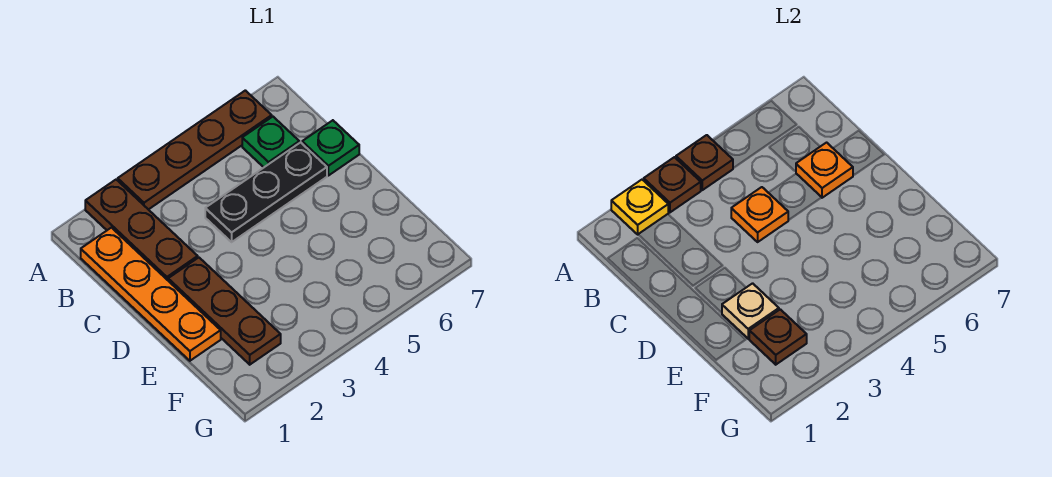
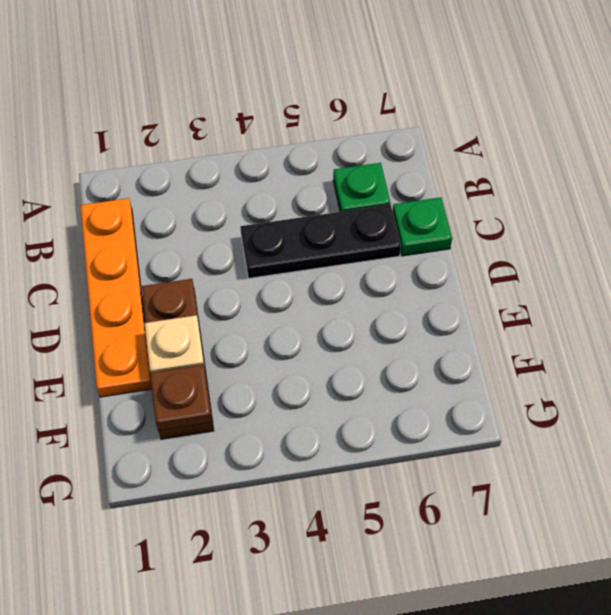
none -> brown 1x3 plate [85,180,198,280]
none -> brown 1x4 plate [118,90,272,210]
none -> yellow 1x1 plate [611,180,668,234]

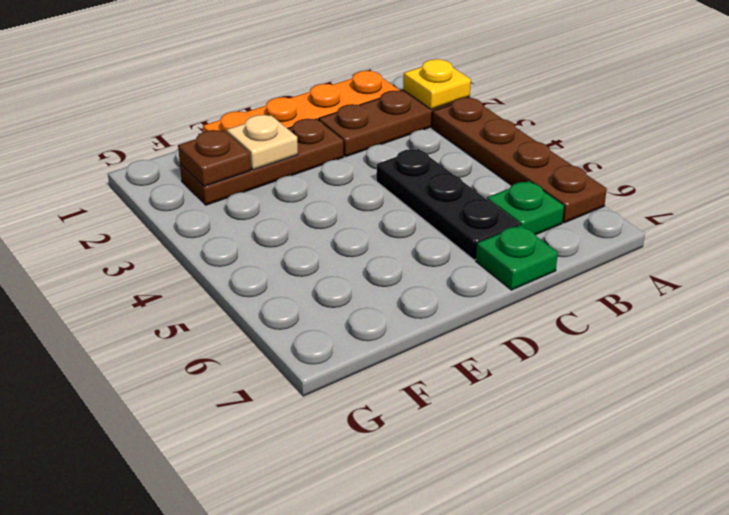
none -> brown 1x1 plate [644,157,701,212]
none -> brown 1x1 plate [676,135,733,190]
none -> orange 1x1 plate [731,187,788,242]

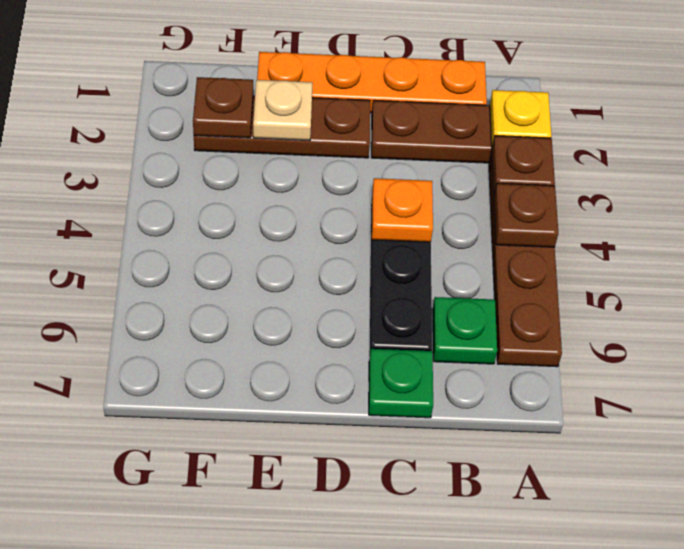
none -> orange 1x1 plate [796,143,853,198]

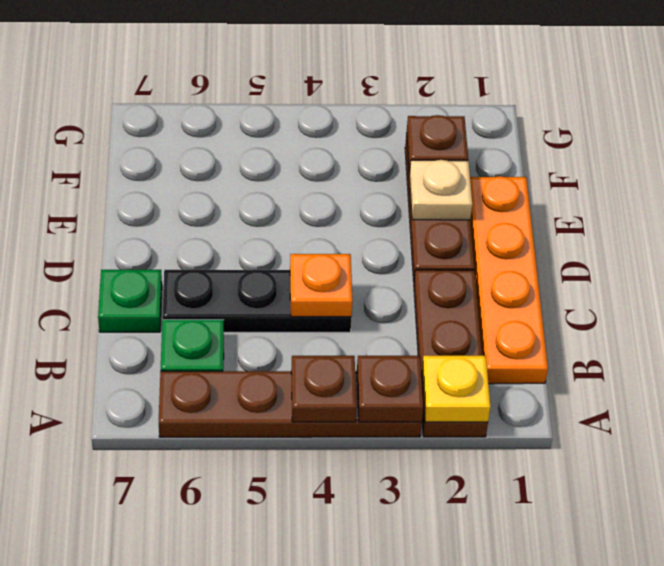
none -> orange 1x1 plate [796,143,853,198]

